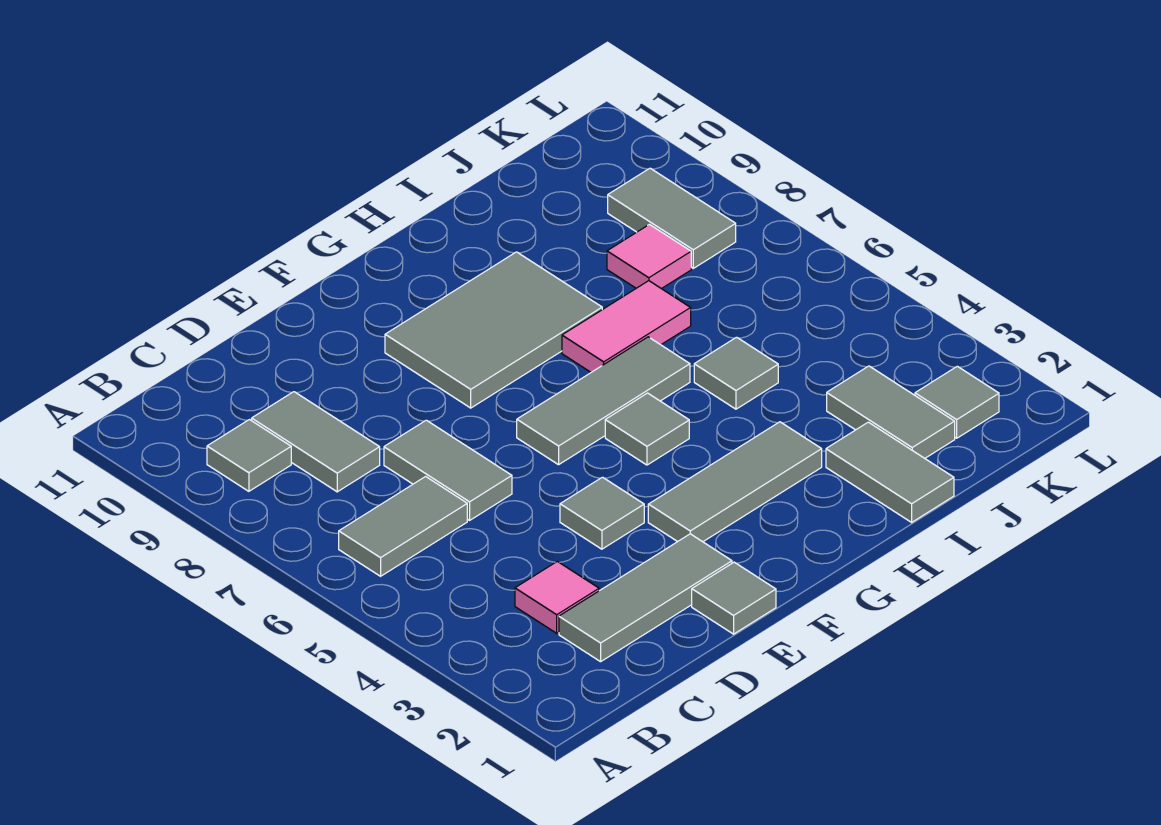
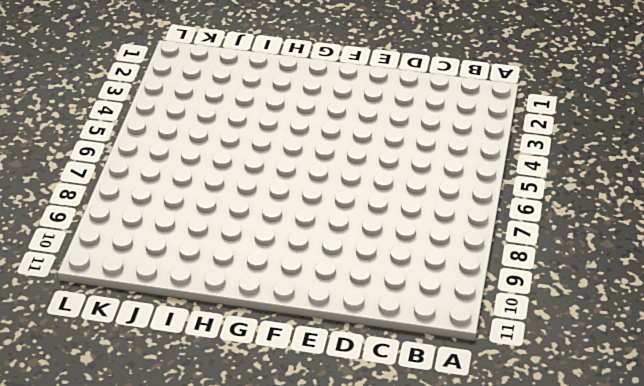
none -> grey 1x2 tile [339,477,467,576]
none -> grey 1x1 tile [207,420,291,491]
none -> grey 1x3 tile [559,534,732,662]

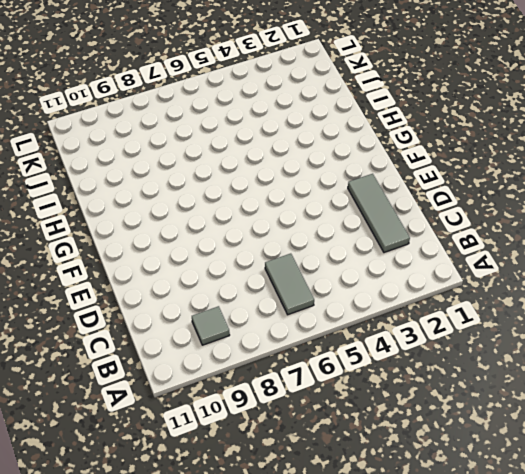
none -> pink 1x1 tile [515,561,599,633]
none -> grey 1x2 tile [251,392,380,492]
none -> grey 1x2 tile [384,420,512,520]

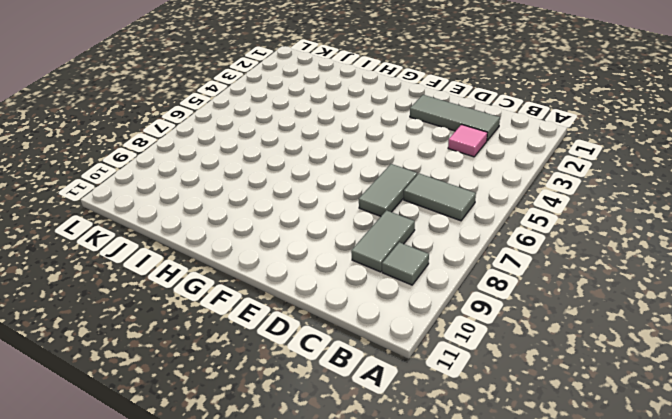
none -> grey 1x1 tile [692,562,776,634]
none -> grey 1x1 tile [560,477,644,549]
none -> grey 1x3 tile [648,422,822,542]

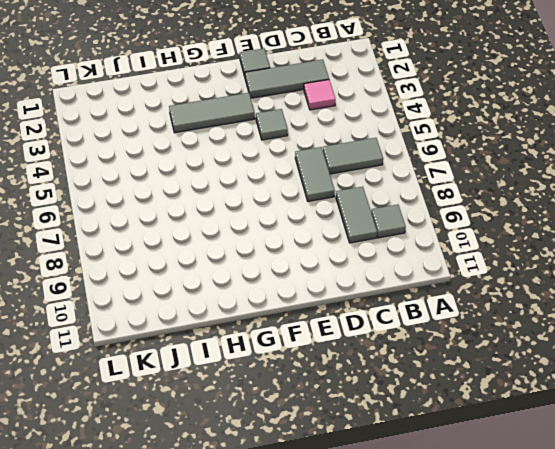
none -> grey 1x3 tile [517,337,690,465]
none -> grey 2x3 tile [385,252,602,408]
none -> grey 1x1 tile [605,393,689,465]

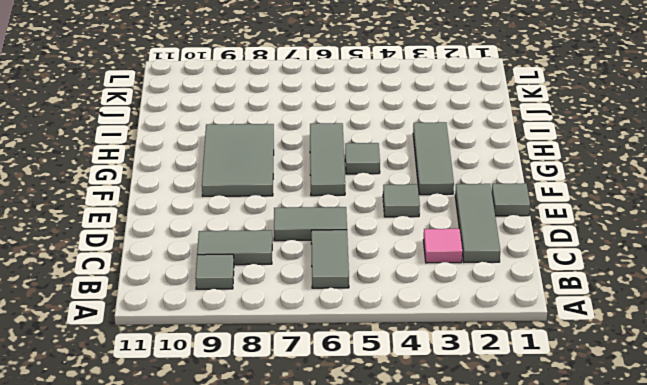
none -> pink 1x2 tile [562,281,691,372]
none -> grey 1x2 tile [826,422,954,522]
none -> grey 1x1 tile [694,337,778,409]

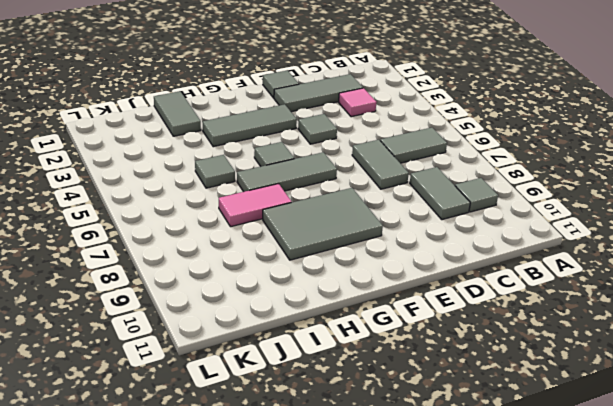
none -> grey 1x2 tile [827,366,955,458]
none -> pink 1x1 tile [607,224,691,289]
none -> grey 1x1 tile [915,366,999,438]

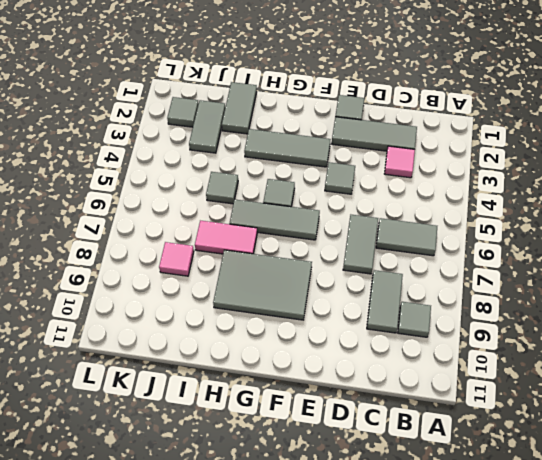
none -> grey 1x2 tile [608,168,736,268]

